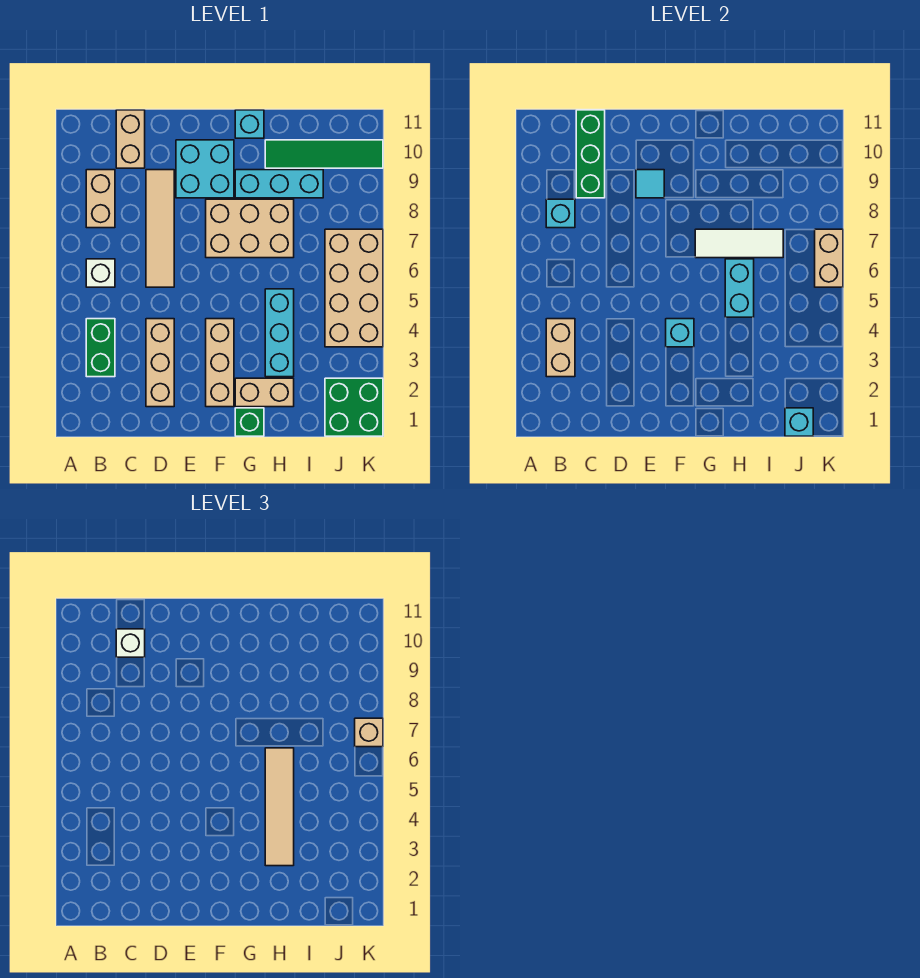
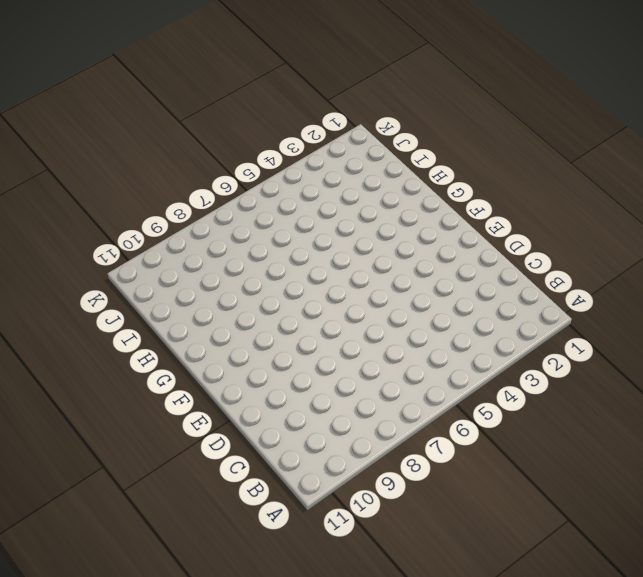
none -> green 1x2 brick [86,319,115,377]
none -> white 1x1 brick [86,259,115,287]
none -> tan 1x2 brick [86,170,115,228]

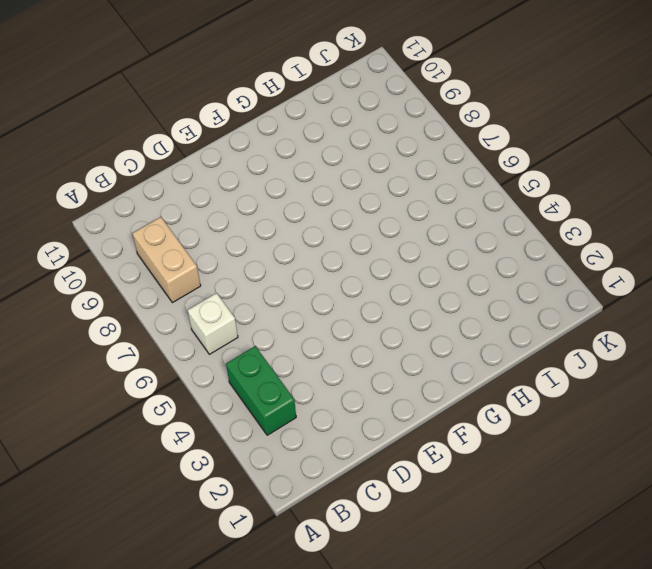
none -> tan 1x2 brick [116,110,145,168]
none -> tan 1x3 brick [146,319,174,407]
none -> tan 1x4 tile [146,170,174,287]

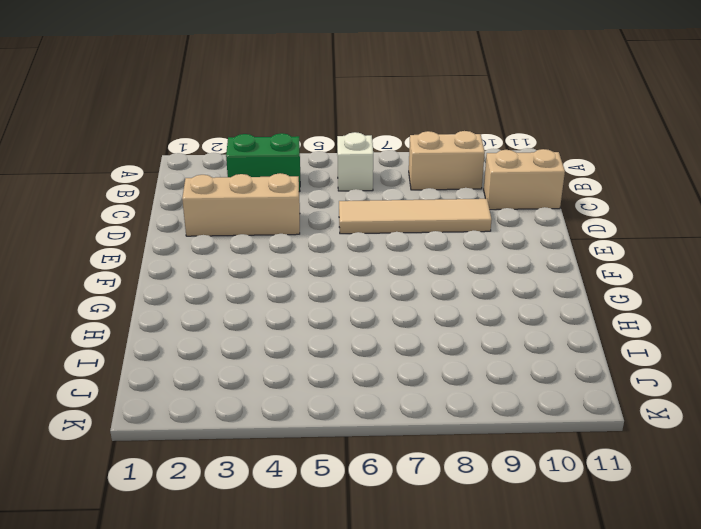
none -> cyan 2x2 brick [176,140,234,198]
none -> tan 1x3 brick [206,319,234,407]
none -> tan 2x3 brick [206,199,294,258]

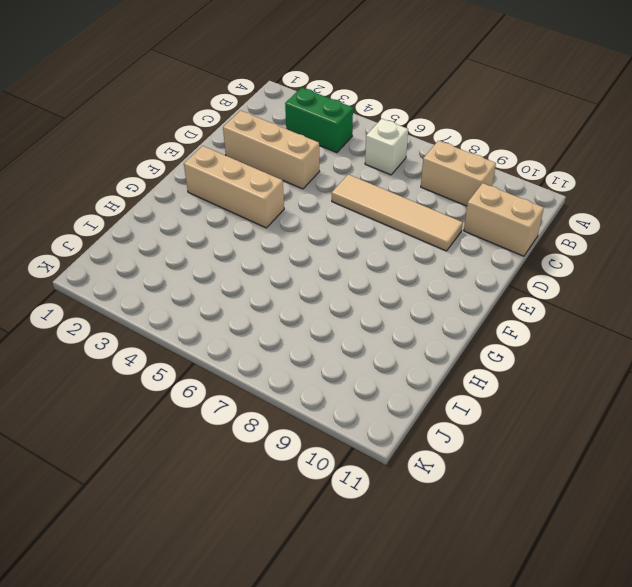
none -> cyan 2x2 brick [176,140,234,198]
none -> tan 2x3 brick [206,199,294,258]
none -> green 1x1 brick [235,408,264,436]

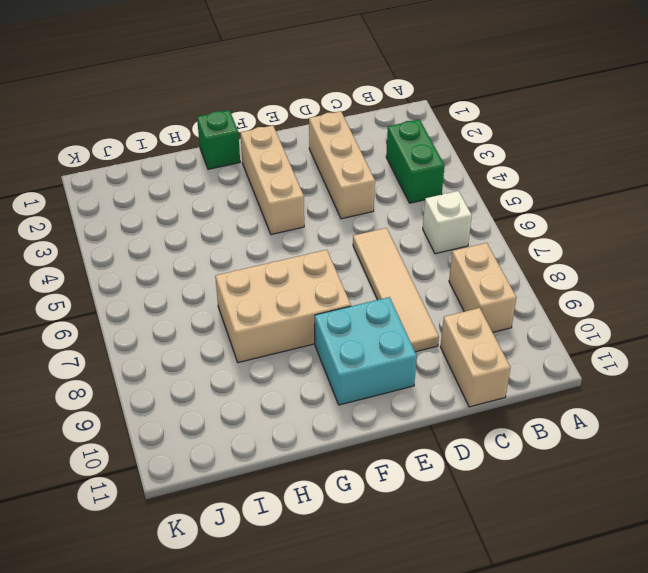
none -> tan 1x2 brick [235,378,294,407]
none -> cyan 1x3 brick [235,170,323,198]
none -> cyan 1x1 brick [235,110,264,138]

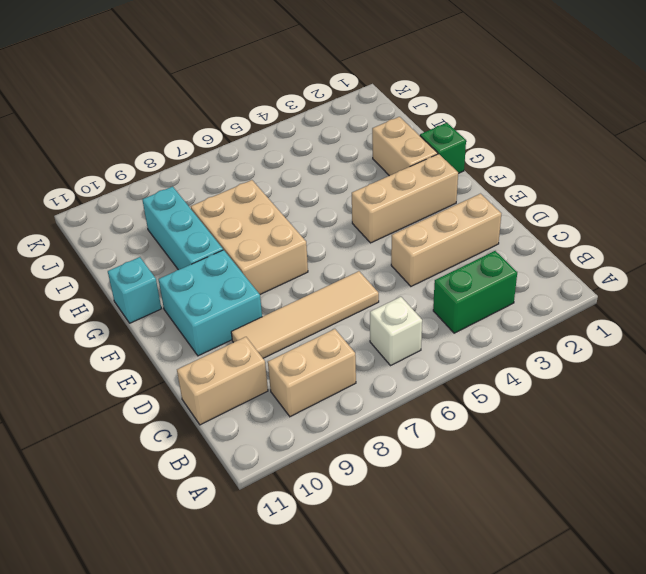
none -> cyan 1x3 brick [265,289,294,377]
none -> green 1x4 tile [265,140,383,168]
none -> green 2x2 brick [325,378,383,436]

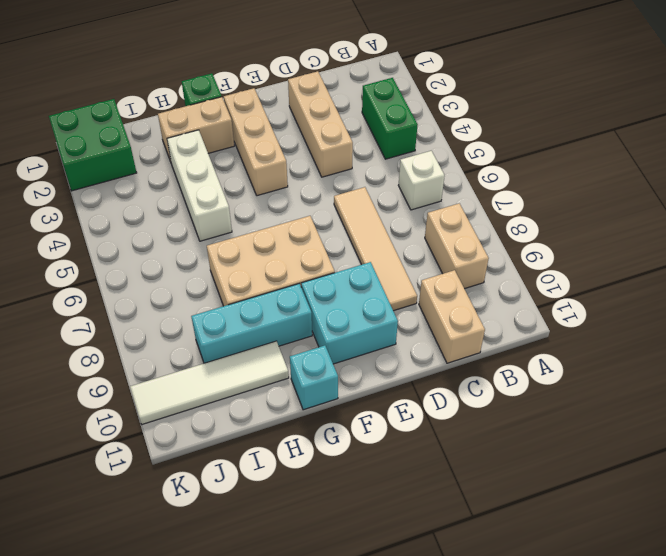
white 1x3 brick [167,130,232,241] -> cyan 1x3 brick [265,289,294,377]
white 1x4 tile [130,341,289,424] -> green 1x4 tile [265,140,383,168]
none -> tan 2x4 brick [325,229,383,347]
none -> tan 1x2 brick [546,319,575,377]
none -> cyan 1x1 brick [546,199,575,228]

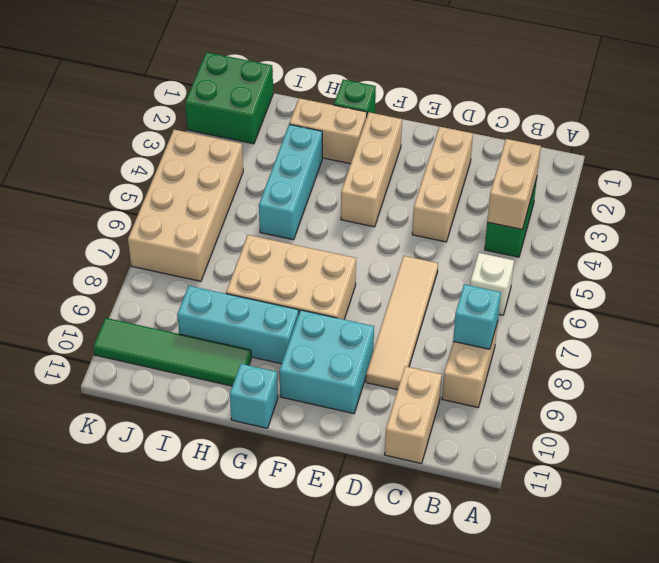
none -> green 1x3 brick [576,110,605,198]
none -> cyan 1x1 tile [636,170,664,198]
none -> cyan 1x1 brick [666,319,694,347]

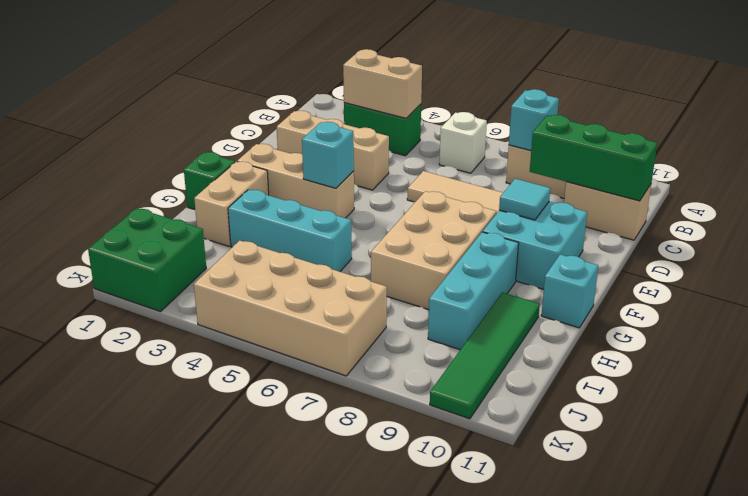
none -> white 1x3 tile [695,229,783,258]
none -> cyan 1x2 brick [725,259,754,317]
none -> cyan 1x1 brick [785,408,813,436]

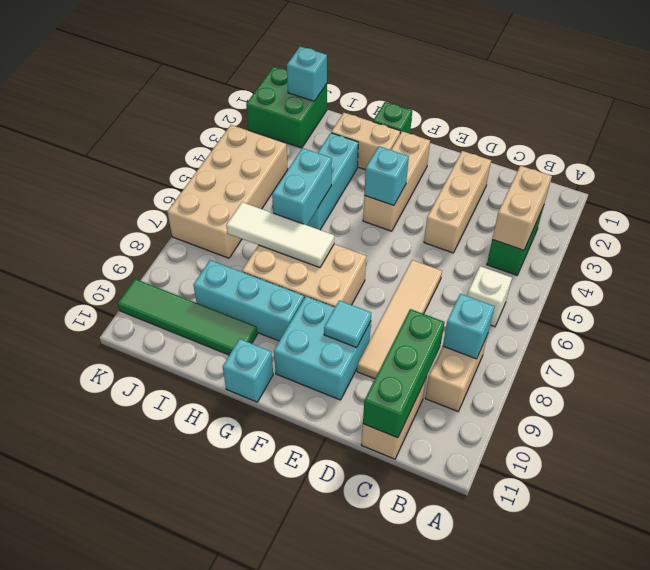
none -> tan 1x2 brick [815,229,843,287]
none -> white 1x1 brick [116,629,145,657]
none -> tan 1x4 tile [265,748,294,866]

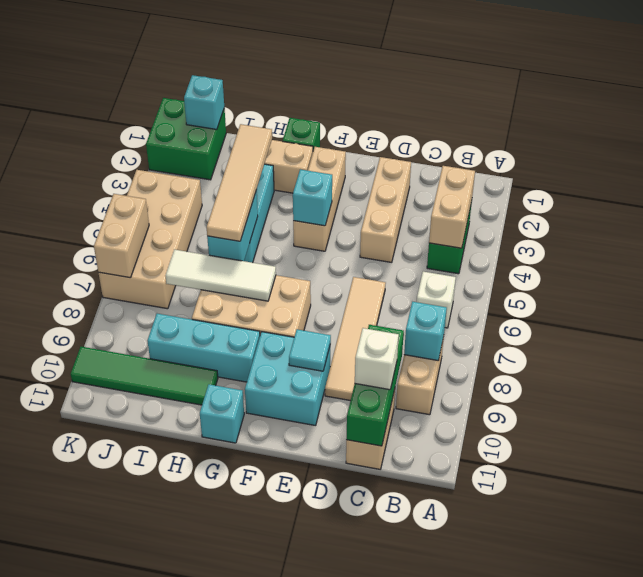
none -> tan 1x1 brick [355,718,383,747]

